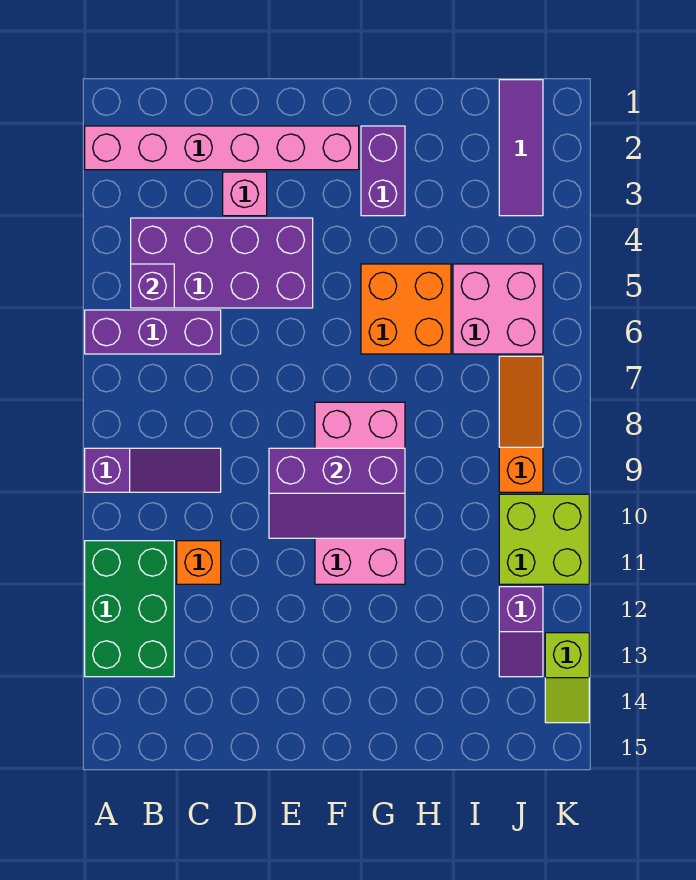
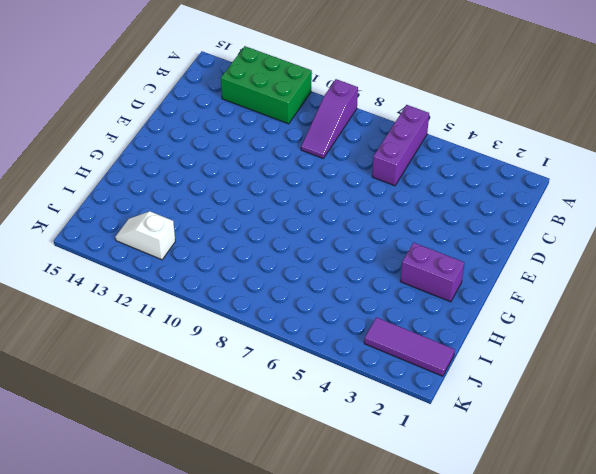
white 1x2 slope [115,211,175,260] -> purple 1x2 slope [499,587,543,677]
none -> pink 1x6 brick [85,126,359,170]
none -> purple 2x4 brick [131,218,313,308]
none -> orange 1x1 brick [177,541,221,584]

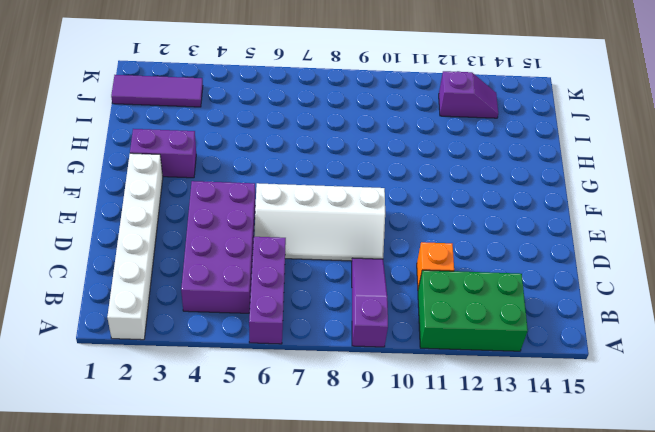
white 1x6 brick [107,153,163,340] -> pink 1x6 brick [85,126,359,170]
white 2x4 slope [254,183,385,261] -> none
none -> pink 1x1 brick [223,172,267,216]
none -> pink 2x4 brick [315,402,405,584]
none -> orange 2x2 brick [361,264,451,354]

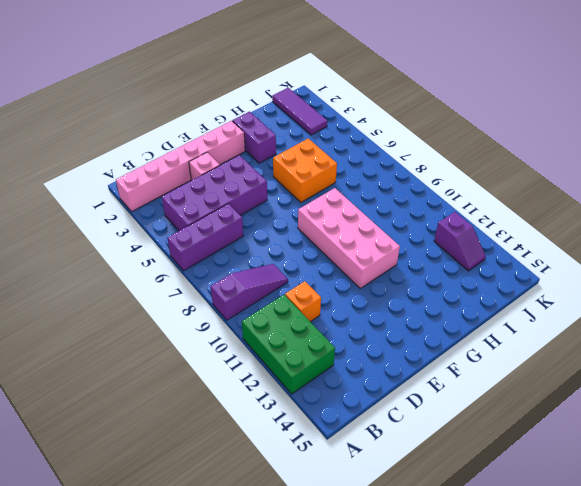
none -> pink 2x2 brick [453,264,543,354]
none -> orange 1x3 slope [499,356,543,492]
none -> lime 2x2 brick [499,494,589,584]

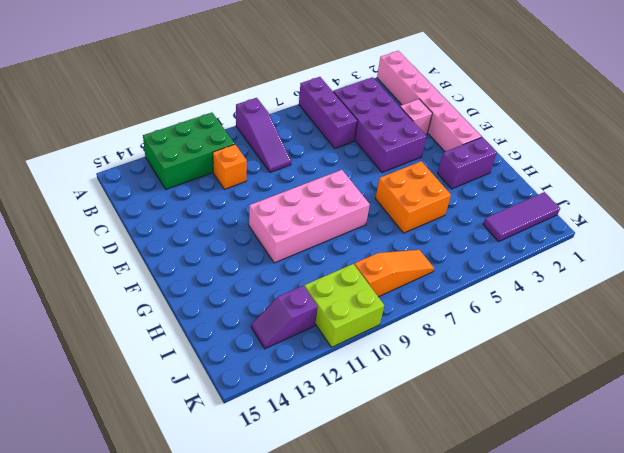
none -> pink 2x2 brick [453,264,543,354]
none -> lime 1x2 slope [545,633,589,723]
none -> purple 1x1 brick [131,264,174,308]

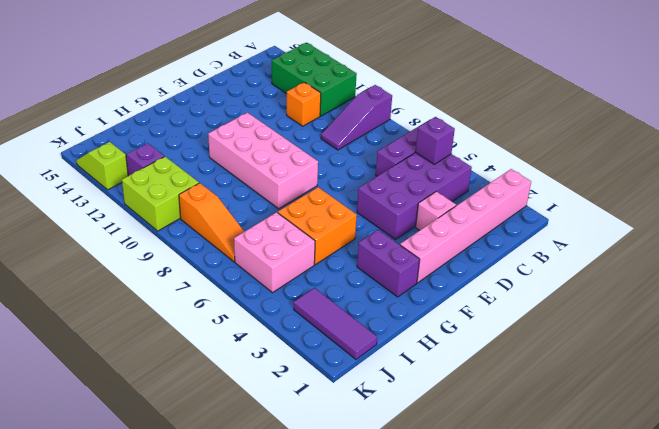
none -> purple 2x3 slope [269,448,405,538]

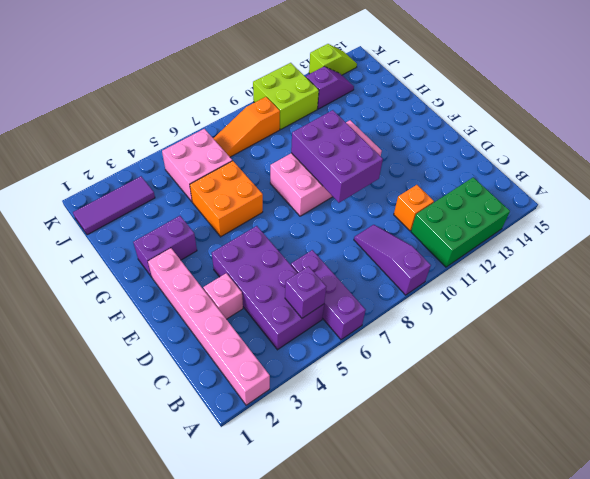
purple 2x3 brick [291,110,383,203] -> purple 2x3 slope [269,448,405,538]

